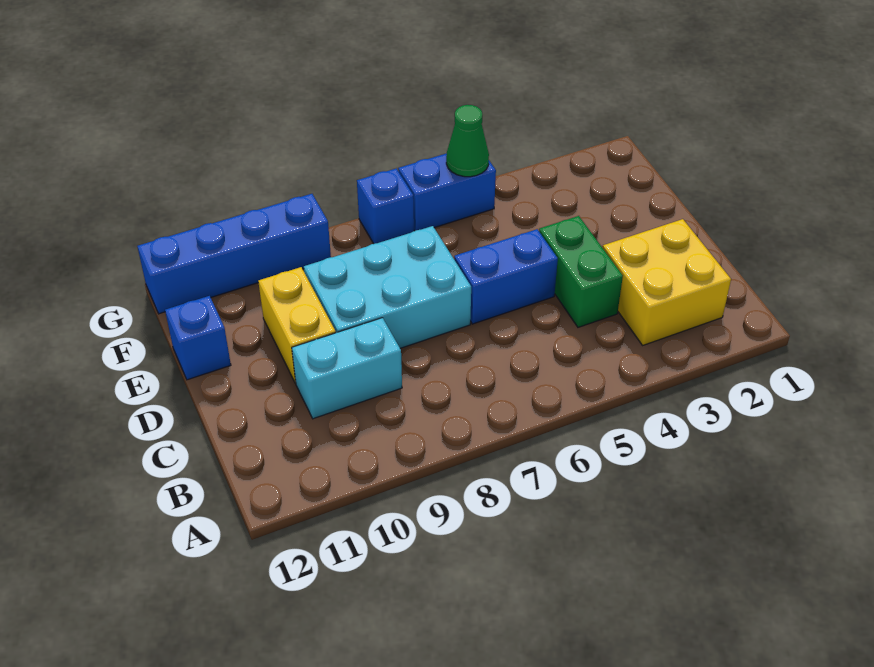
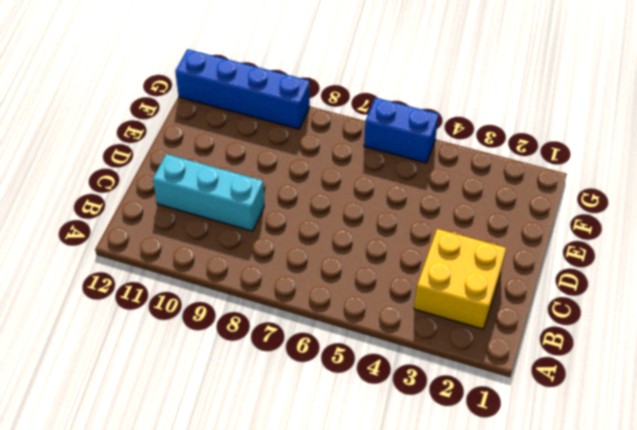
cyan 1x3 brick [153,154,264,231] -> cyan 1x2 brick [292,318,402,419]
none -> green 1x2 brick [539,216,623,327]
none -> blue 1x2 brick [454,229,558,324]

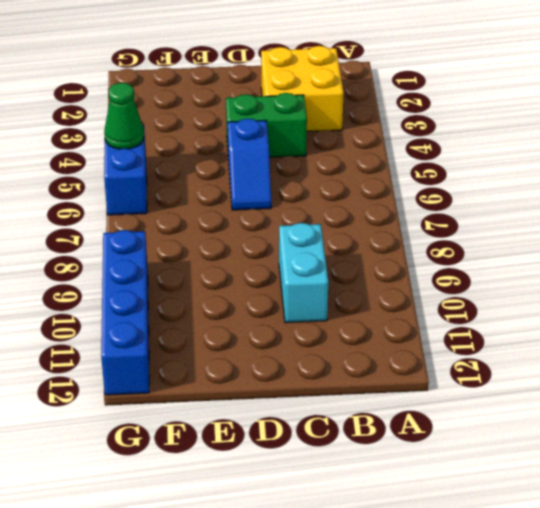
blue 1x2 slope [228,119,271,210] -> blue 1x2 brick [454,229,558,324]
none -> cyan 2x3 brick [304,226,471,348]
none -> yellow 1x2 brick [258,267,336,383]

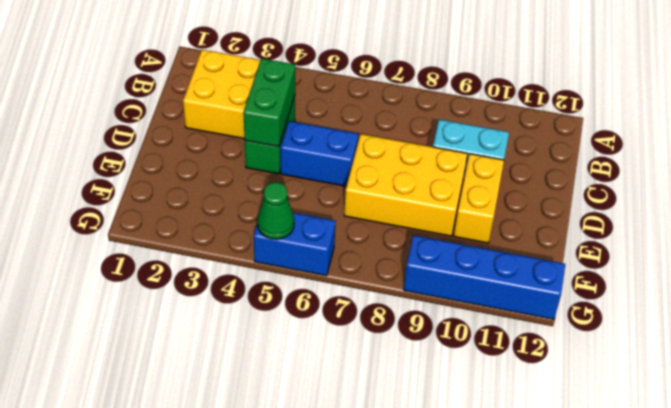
green 1x2 brick [243,58,295,147] -> none
yellow 2x3 brick [344,134,467,236] -> cyan 2x3 brick [304,226,471,348]
none -> blue 1x1 brick [165,296,231,380]
none -> blue 1x1 brick [357,169,414,244]

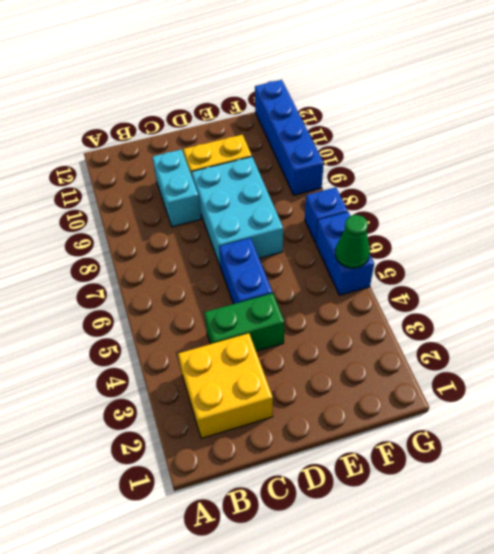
none -> blue 1x1 brick [165,296,231,380]

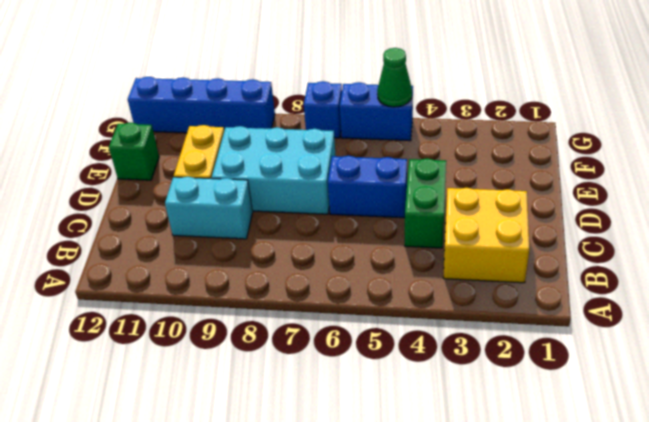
green 1x1 brick [109,123,159,180] -> blue 1x1 brick [165,296,231,380]

